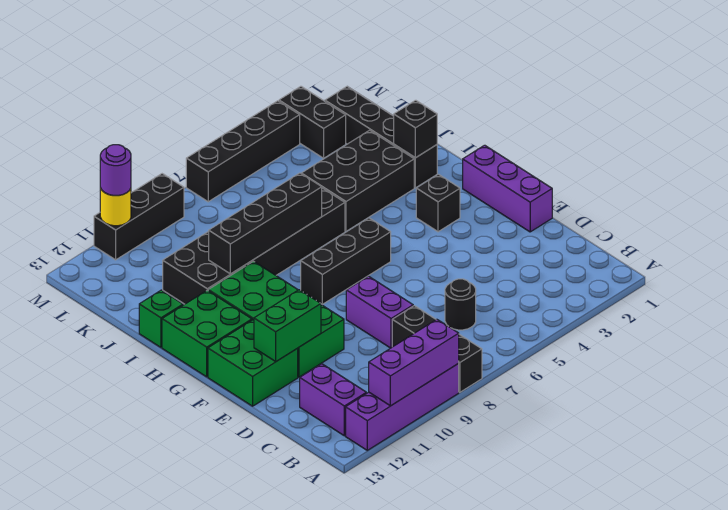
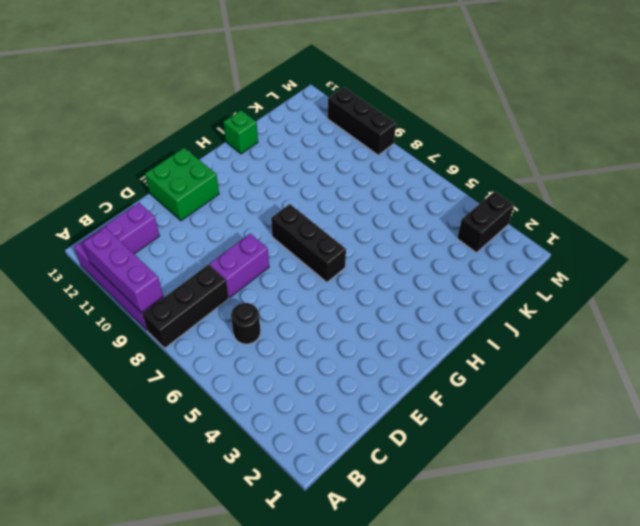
none -> purple 1x3 brick [463,145,552,232]
none -> green 2x4 brick [208,261,344,377]
none -> black 1x1 brick [416,174,460,232]

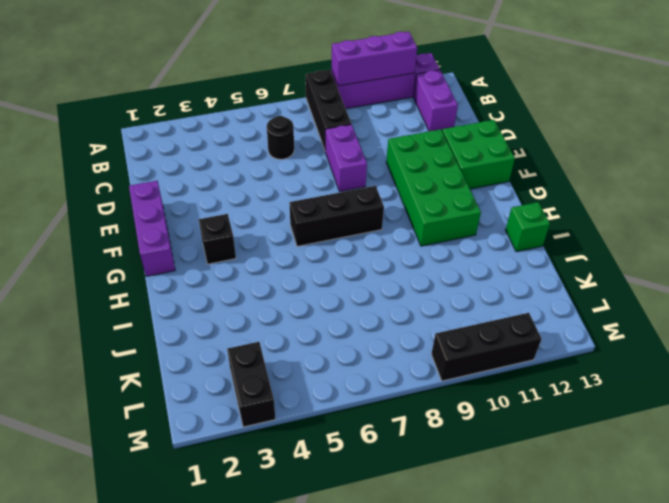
none -> green 2x2 brick [162,290,252,377]
none -> black 1x4 brick [325,87,437,188]
none -> black 2x3 brick [301,130,414,231]

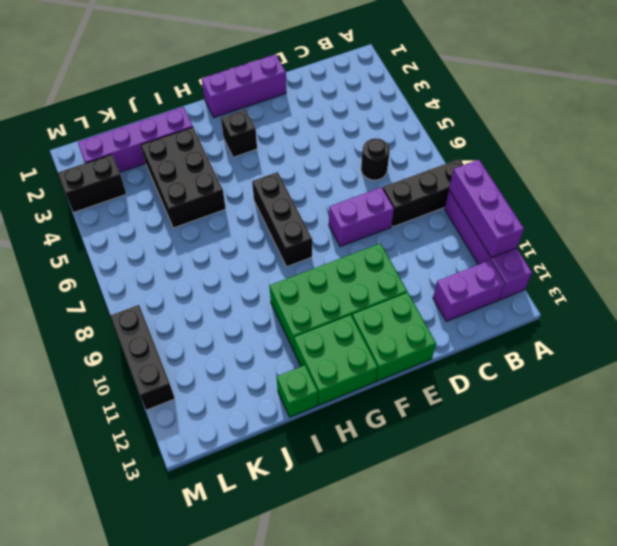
purple 1x4 brick [78,107,193,172] -> black 1x4 brick [325,87,437,188]
none -> black 2x6 brick [163,188,345,304]
none -> black 1x4 brick [186,101,300,202]
none -> green 1x2 brick [254,290,321,361]

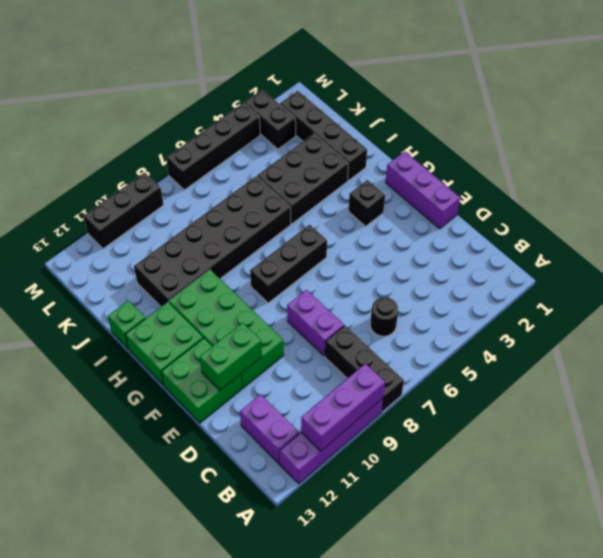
none -> black 1x1 brick [394,100,437,158]
none -> black 1x4 brick [209,173,322,274]
none -> yellow 1x1 round brick [100,188,131,226]

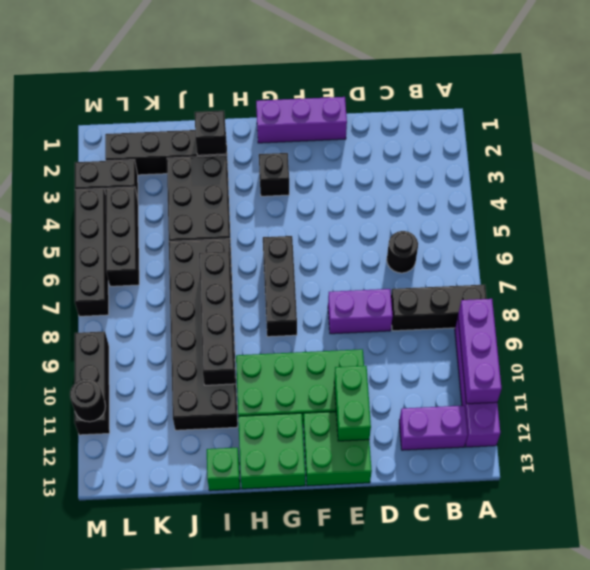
black 1x3 brick [106,187,139,286] -> none
black 1x1 round brick [70,379,106,422] -> yellow 1x1 round brick [100,188,131,226]
none -> purple 1x1 round brick [100,145,131,195]

